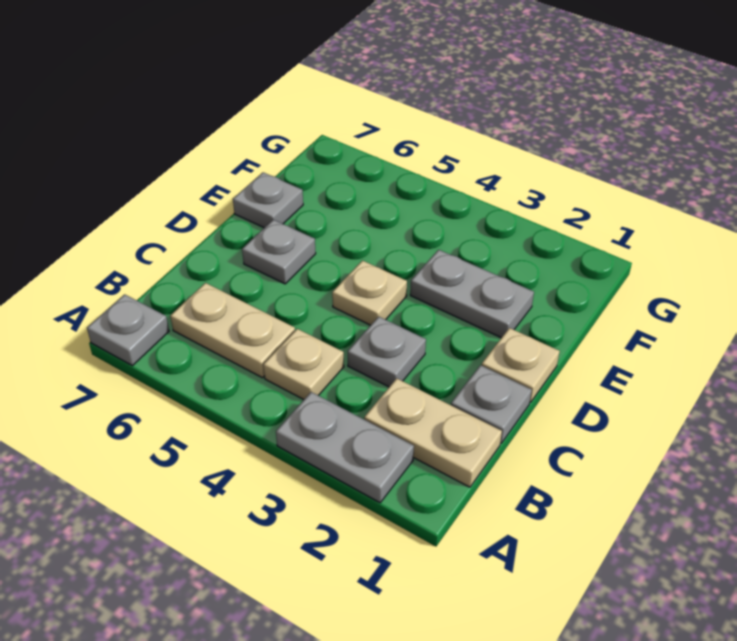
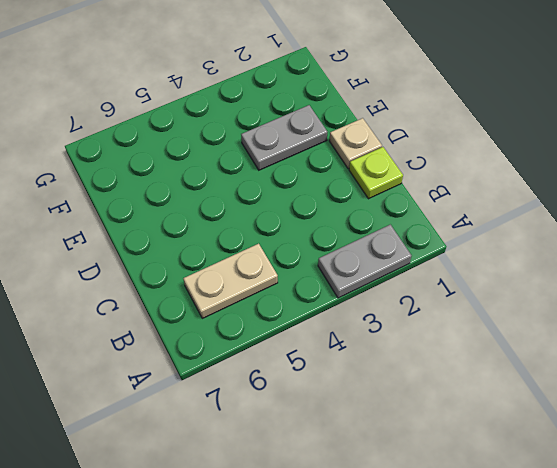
lime 1x1 plate [349,147,403,199] -> grey 1x1 plate [451,365,532,443]
none -> grey 1x1 plate [87,294,169,366]
none -> tan 1x2 plate [364,378,502,487]
none -> tan 1x1 plate [263,329,344,400]

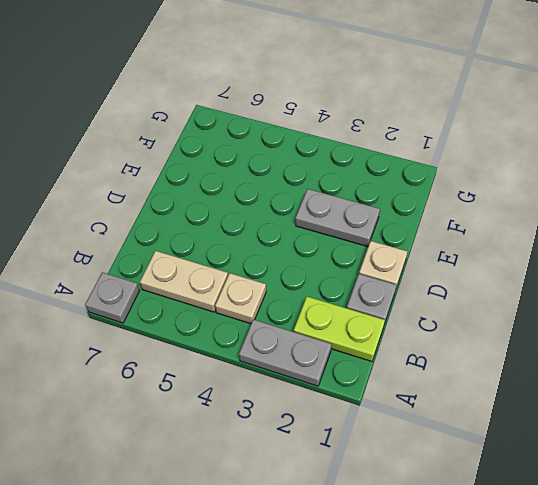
lime 1x2 plate [294,297,385,362] -> tan 1x2 plate [364,378,502,487]
none -> grey 1x1 plate [347,317,426,387]
none -> tan 1x1 plate [332,261,407,325]
none -> grey 1x1 plate [242,220,316,284]

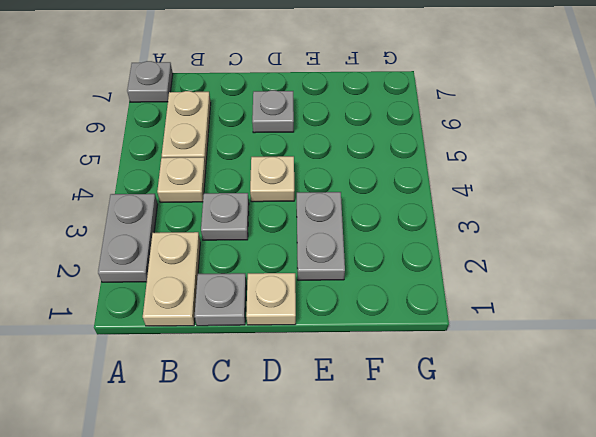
none -> grey 1x1 plate [233,172,303,228]

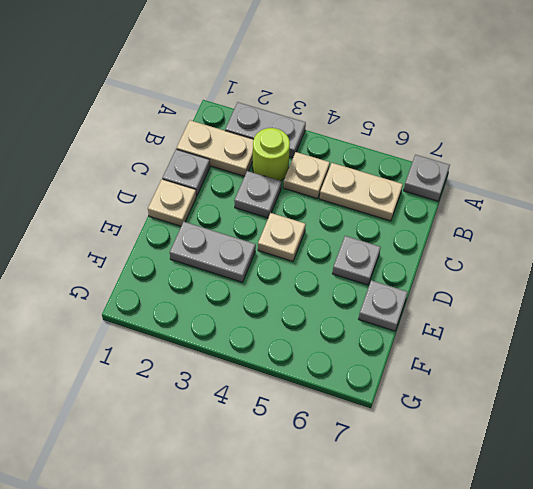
lime 1x1 round brick [253,128,290,181] -> none

